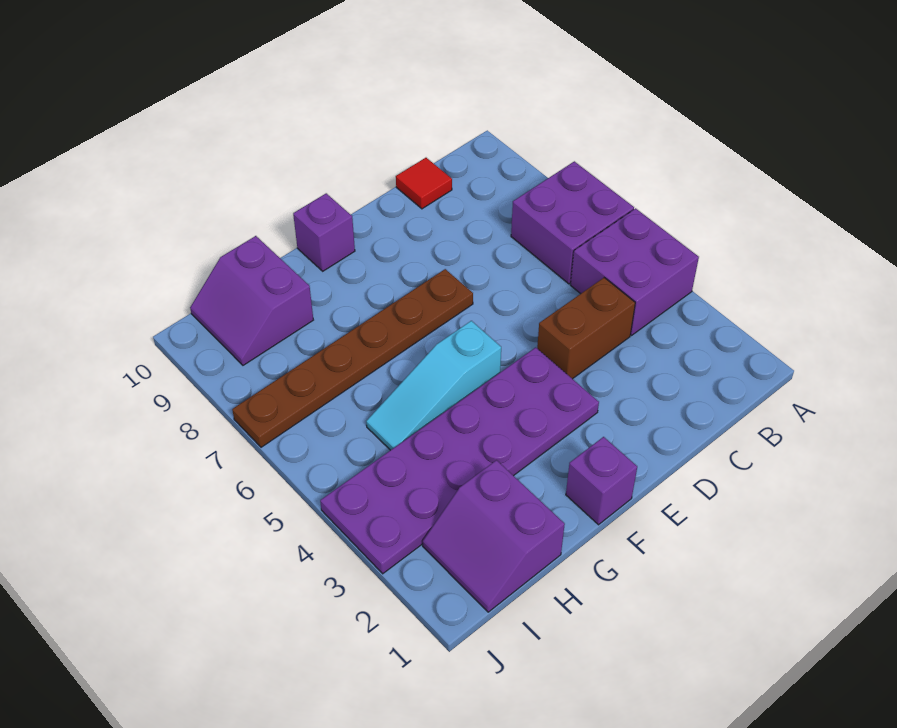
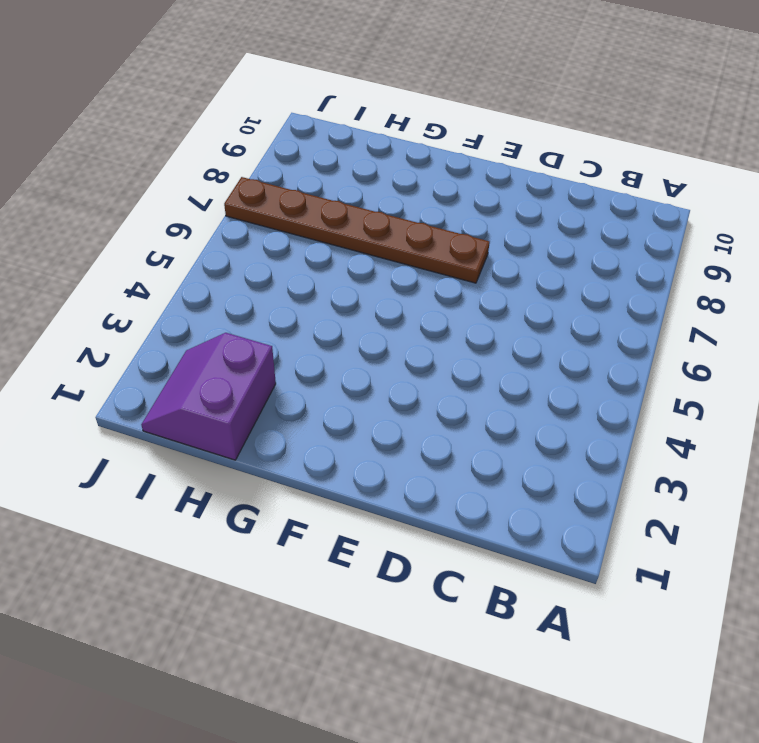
none -> purple 2x2 brick [571,208,699,335]
none -> purple 2x2 brick [511,161,634,284]

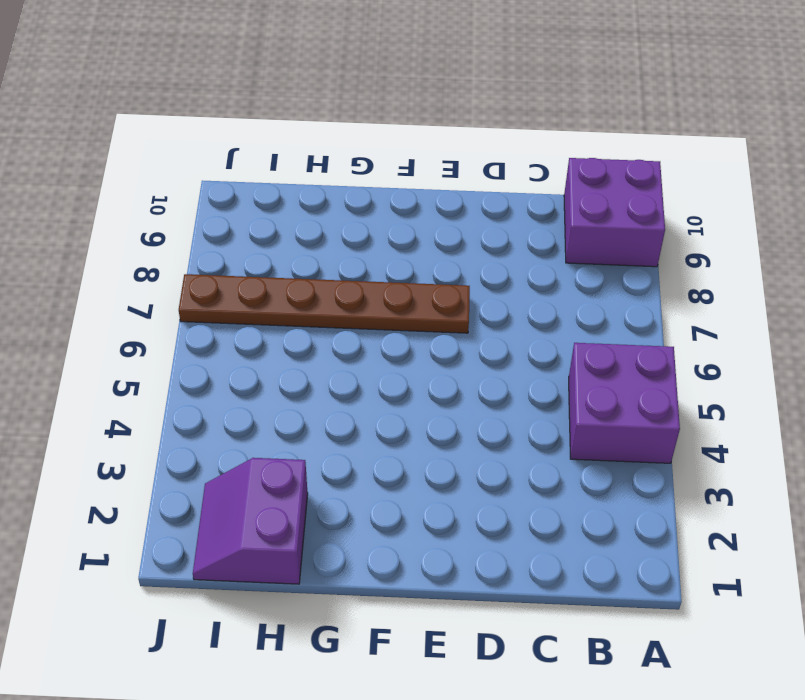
purple 2x2 brick [564,158,665,267] -> purple 2x2 brick moved to [511,161,634,284]
none -> brown 1x2 brick [537,278,635,379]
none -> red 1x1 tile [396,158,452,209]

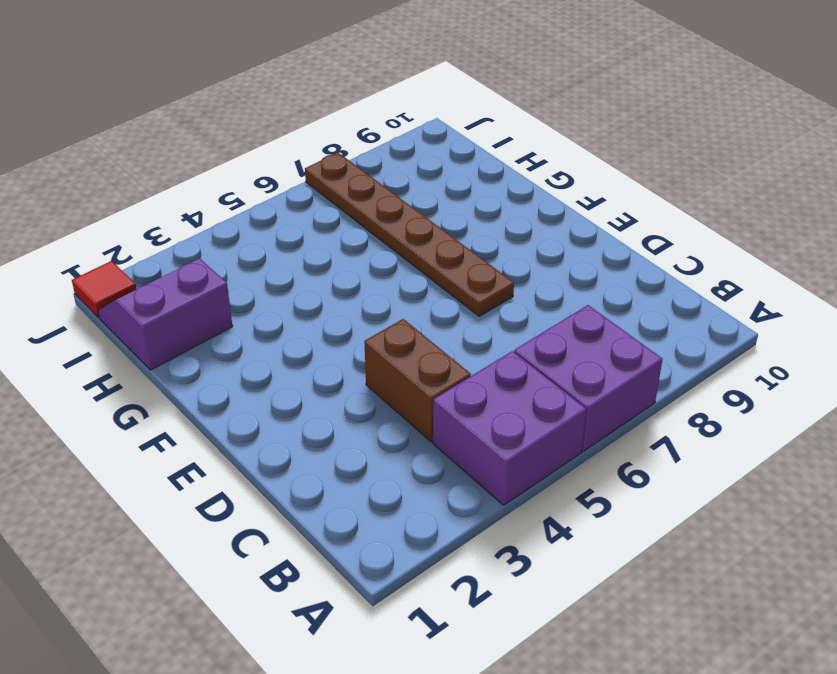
red 1x1 tile [72,261,136,317] -> red 1x1 tile moved to [396,158,452,209]
none -> purple 2x6 plate [320,347,599,574]
none -> purple 1x1 brick [566,437,637,525]

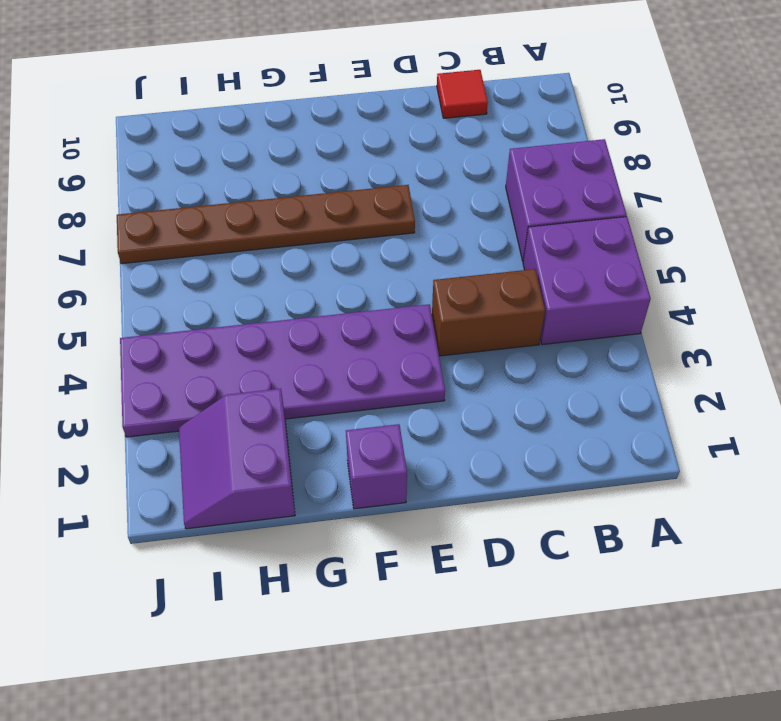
none -> cyan 1x3 slope [366,321,501,450]
none -> purple 1x1 brick [293,193,355,271]

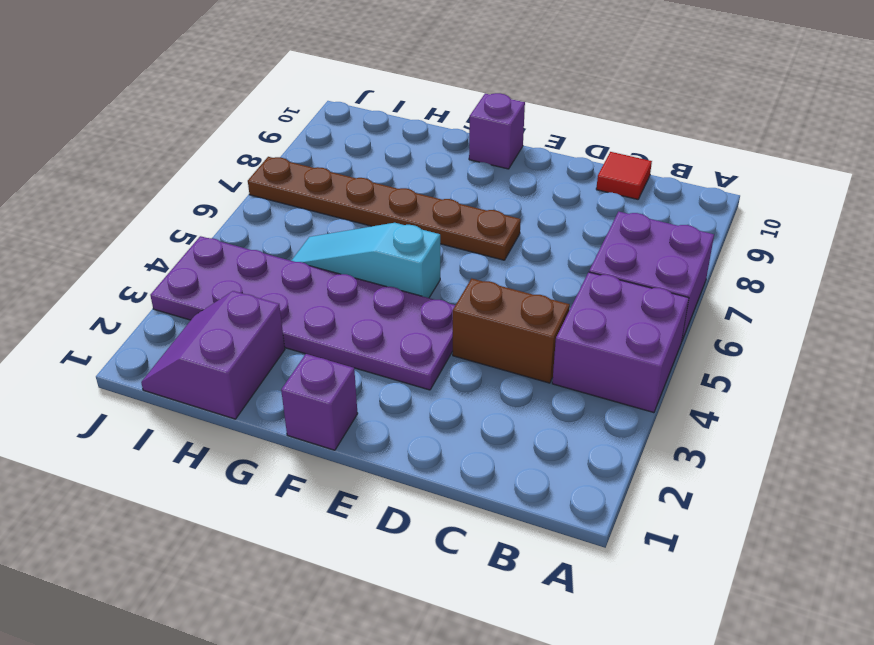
none -> purple 2x2 slope [190,236,313,365]

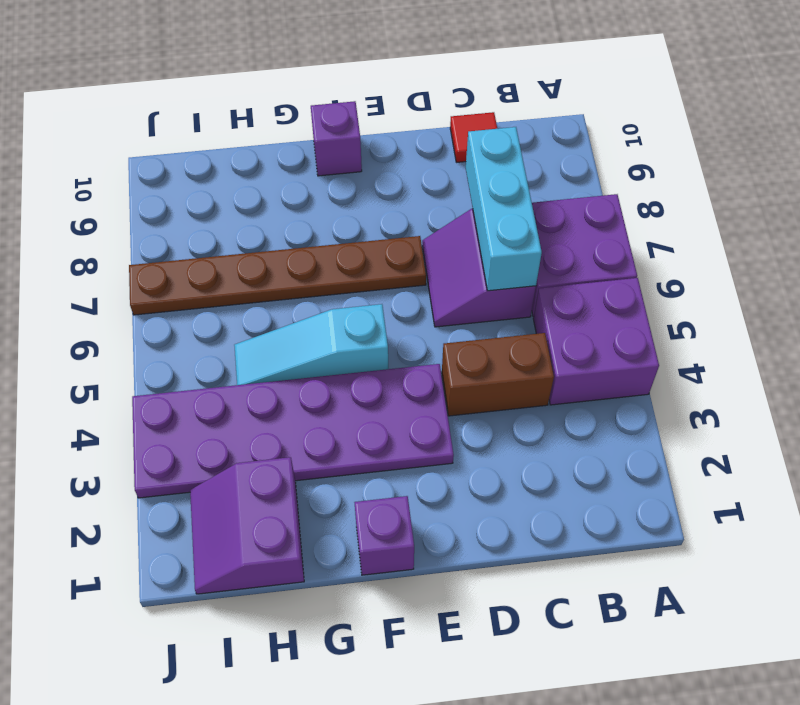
purple 2x2 slope [422,209,536,327] -> purple 2x2 slope moved to [190,236,313,365]
cyan 1x3 brick [466,127,542,291] -> none

